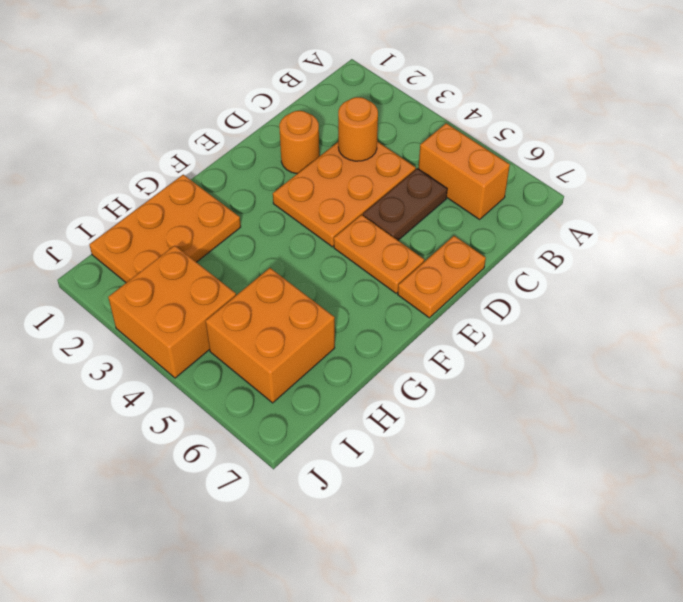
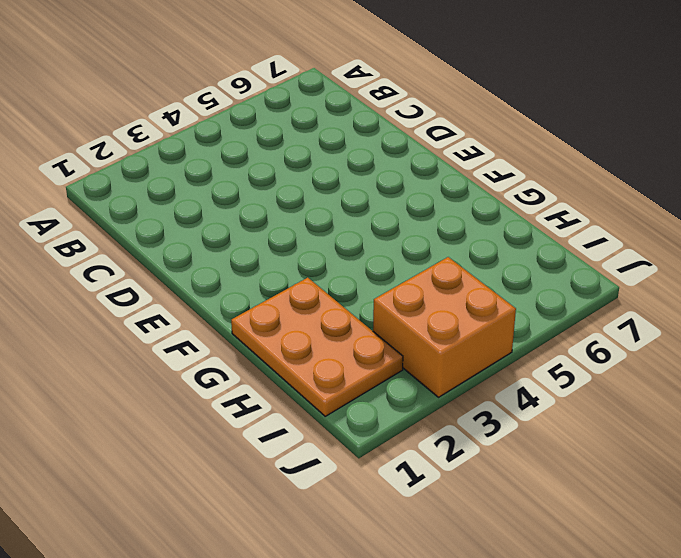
none -> orange 1x2 brick [418,123,510,219]
none -> orange 2x3 plate [273,141,416,247]

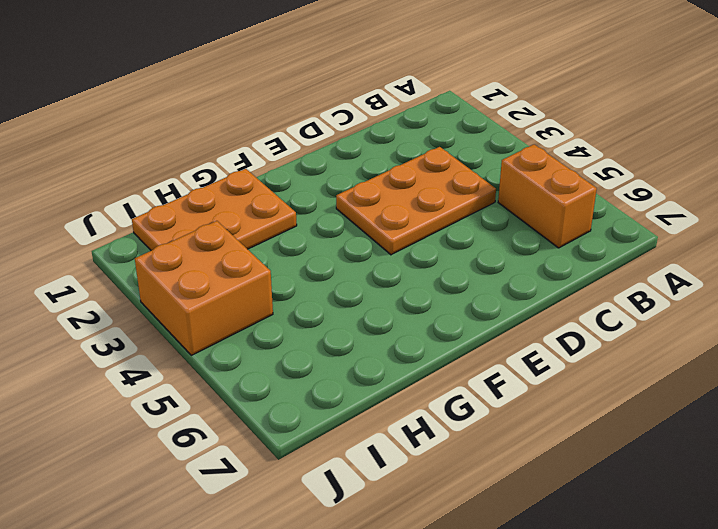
none -> brown 1x2 plate [363,168,447,240]
none -> orange 1x1 round brick [279,111,319,174]

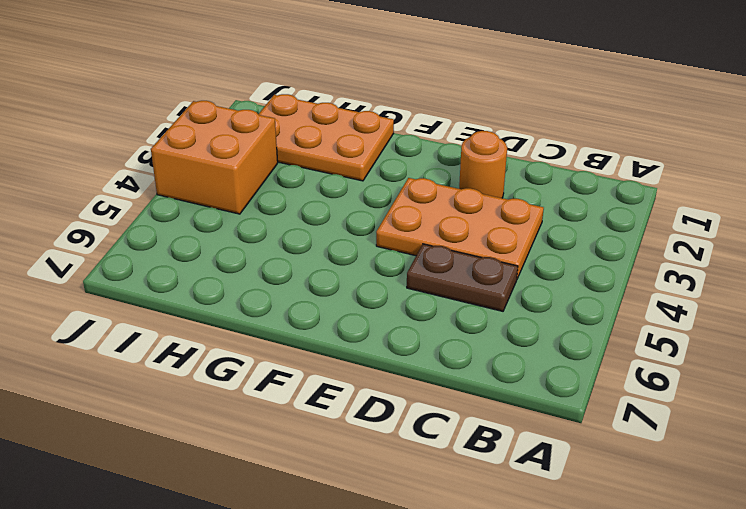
none -> orange 1x2 brick [418,123,510,219]
none -> orange 1x2 plate [398,236,486,318]

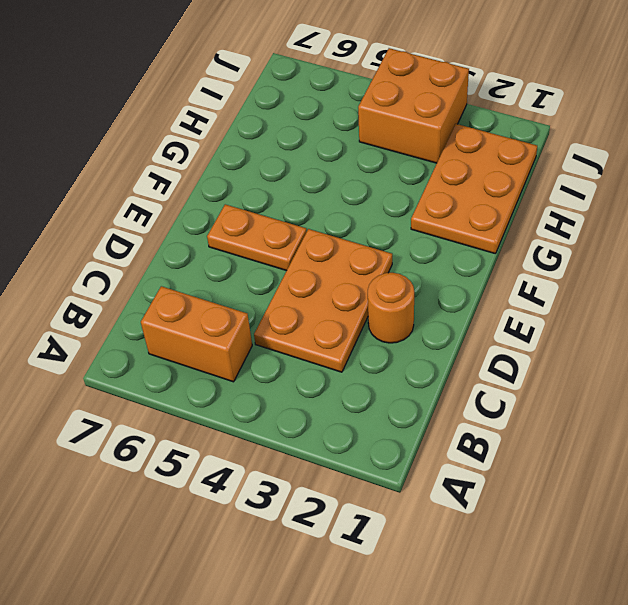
none -> brown 1x2 plate [363,168,447,240]
none -> orange 1x2 plate [398,236,486,318]

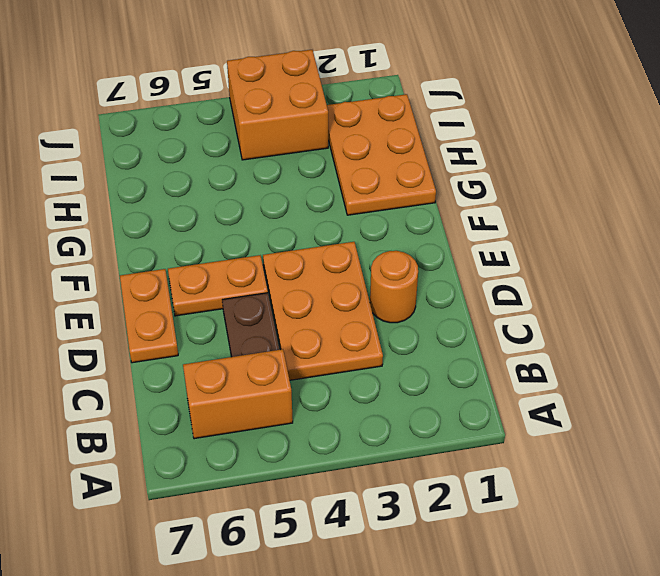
none -> orange 2x2 brick [206,268,335,403]
none -> orange 1x1 round brick [338,97,378,161]

